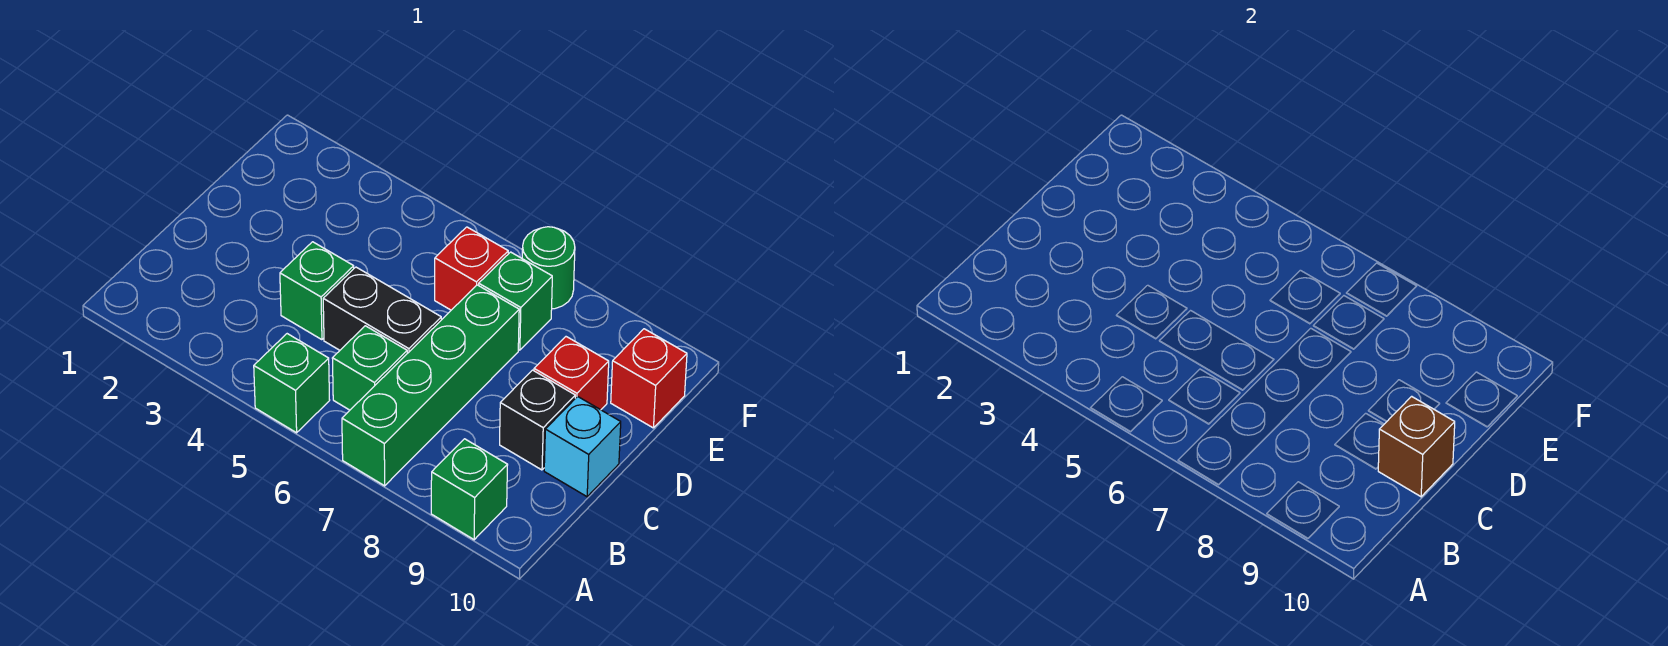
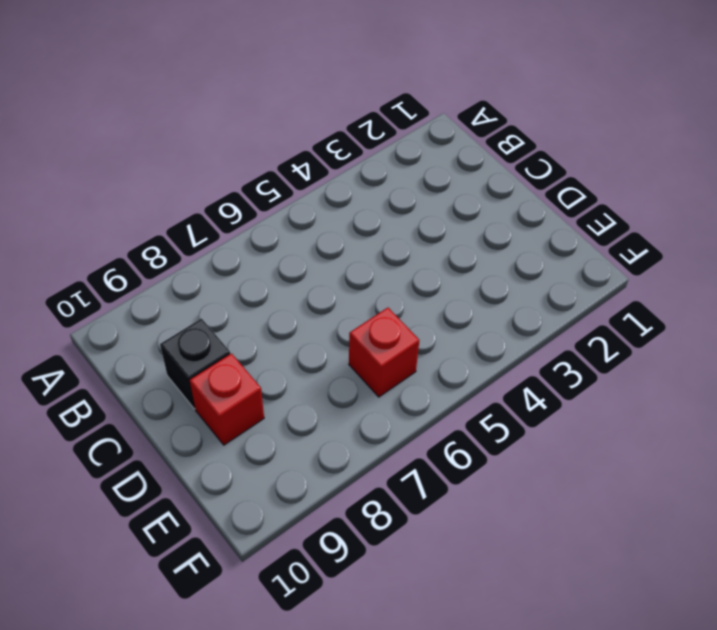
none -> green 1x1 brick [254,334,330,433]
none -> green 1x4 brick [342,285,519,486]
none -> green 1x1 brick [431,439,507,540]

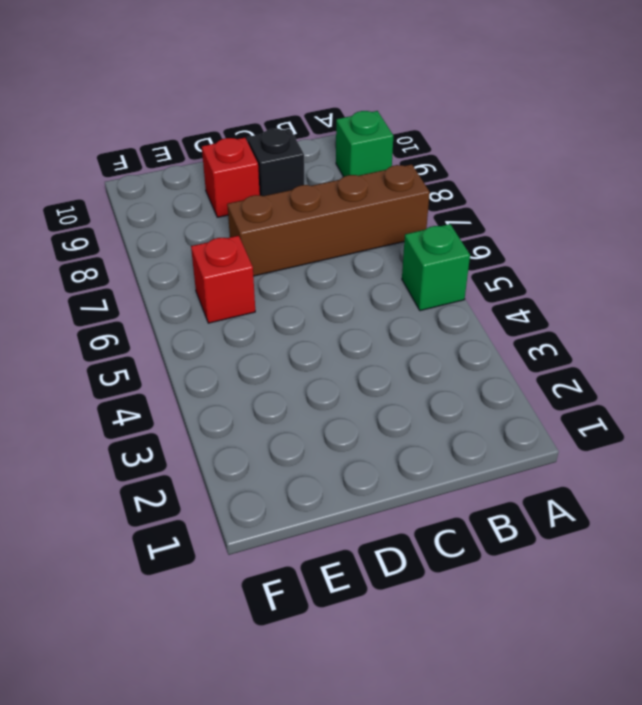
brown 1x4 brick [227,164,430,276] -> green 1x4 brick [342,285,519,486]
none -> green 1x1 brick [332,326,407,410]
none -> green 1x1 brick [280,242,354,340]
none -> black 1x2 brick [323,267,441,353]

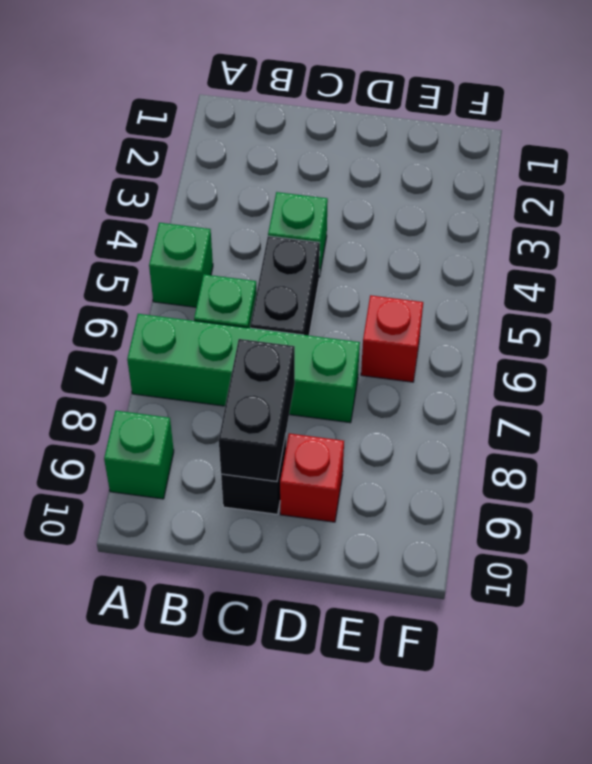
black 1x2 brick [219,339,295,481] -> none
none -> cyan 1x1 brick [544,396,621,497]
none -> green 1x1 brick [479,252,552,350]
none -> red 1x1 brick [611,329,687,428]

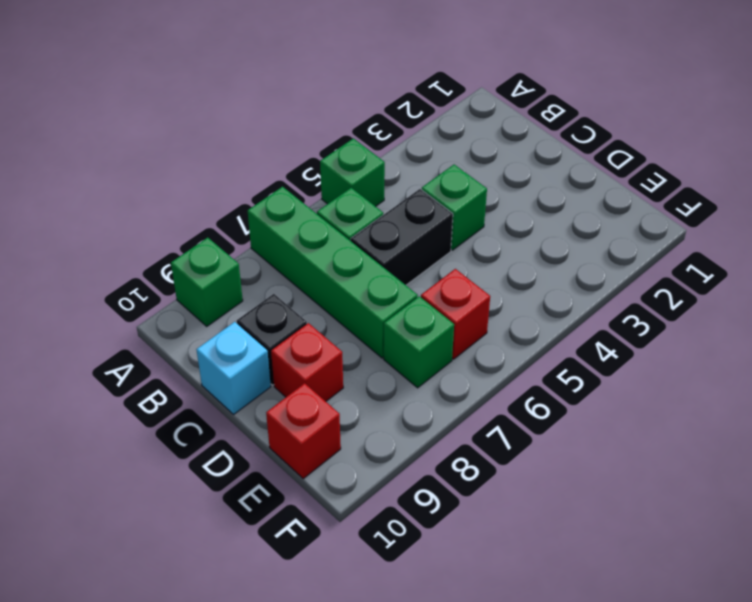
none -> green 1x1 round brick [522,227,575,309]
none -> brown 1x1 brick [1378,396,1455,497]

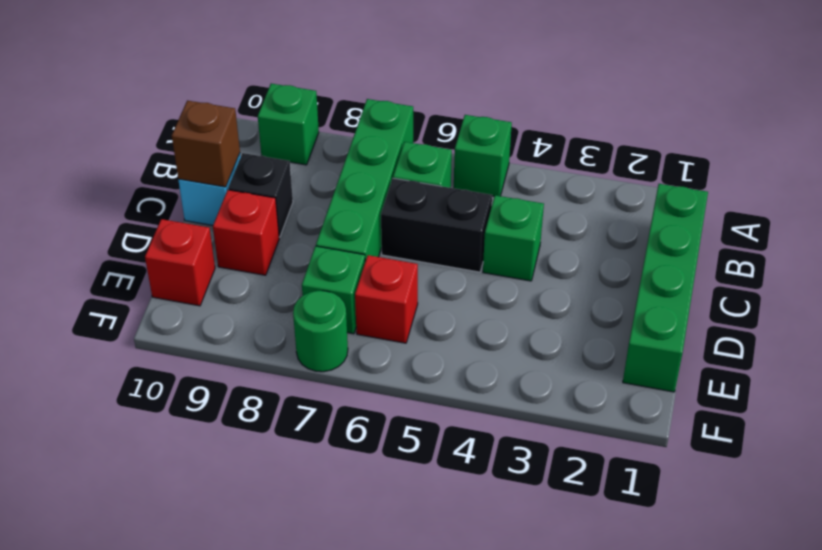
green 1x4 brick [623,184,708,392] -> none

